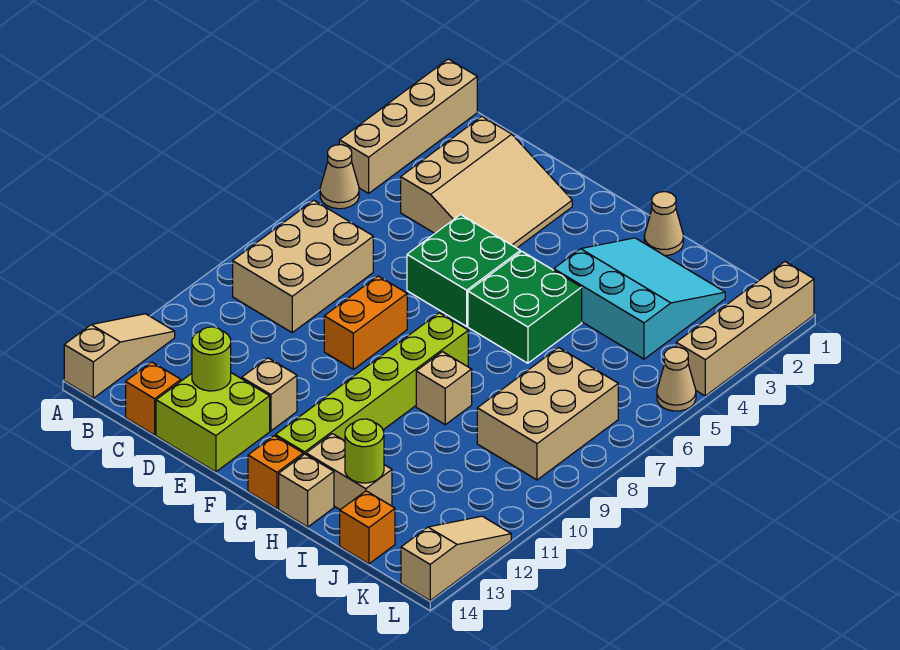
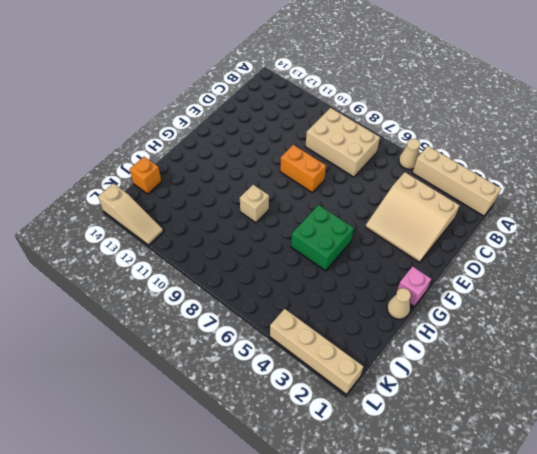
pink 1x1 brick [396,266,431,306] -> none
none -> tan 1x3 slope [64,314,175,398]
none -> orange 1x1 brick [126,362,181,435]
none -> lime 2x2 brick [156,373,270,472]

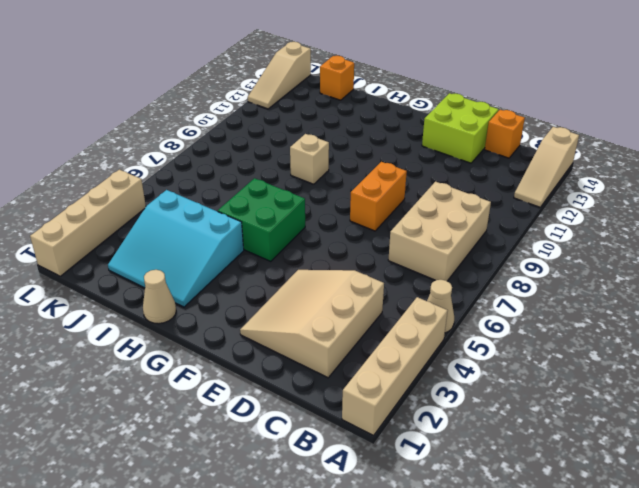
none -> green 2x2 brick [407,215,520,326]
none -> tan 1x1 brick [242,358,297,431]
none -> lime 1x6 brick [276,313,468,455]

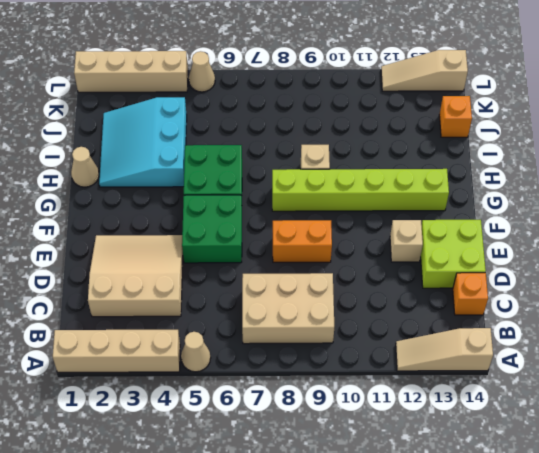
none -> orange 1x1 brick [248,436,303,509]
none -> tan 1x2 brick [306,434,392,510]
none -> tan 1x1 brick [279,454,334,527]

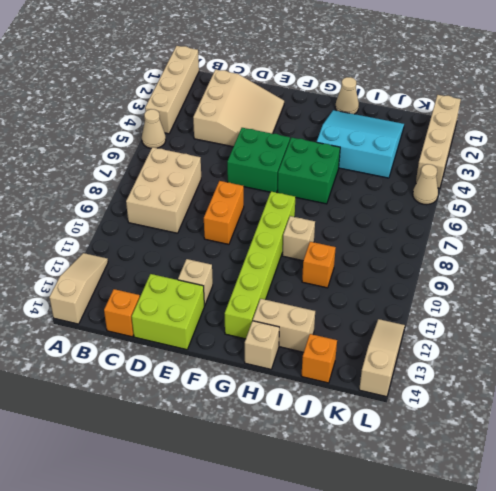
orange 1x1 brick [302,242,336,288] -> orange 1x1 brick moved to [248,436,303,509]
none -> tan 2x3 brick [477,348,618,480]
none -> lime 1x1 round brick [192,327,231,391]
none -> lime 1x1 round brick [345,419,384,483]

